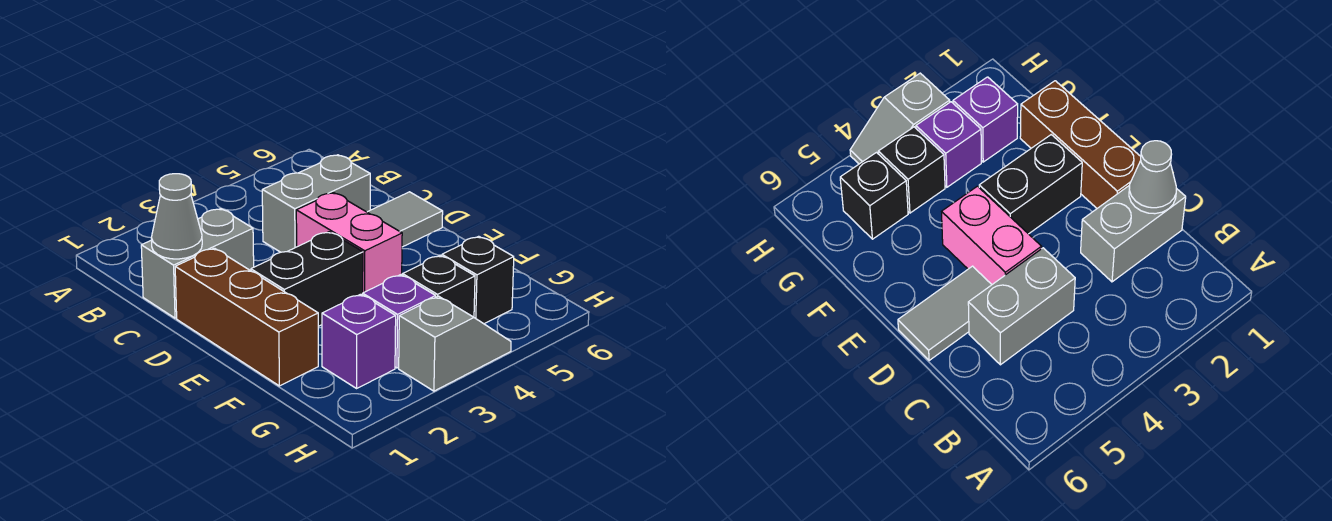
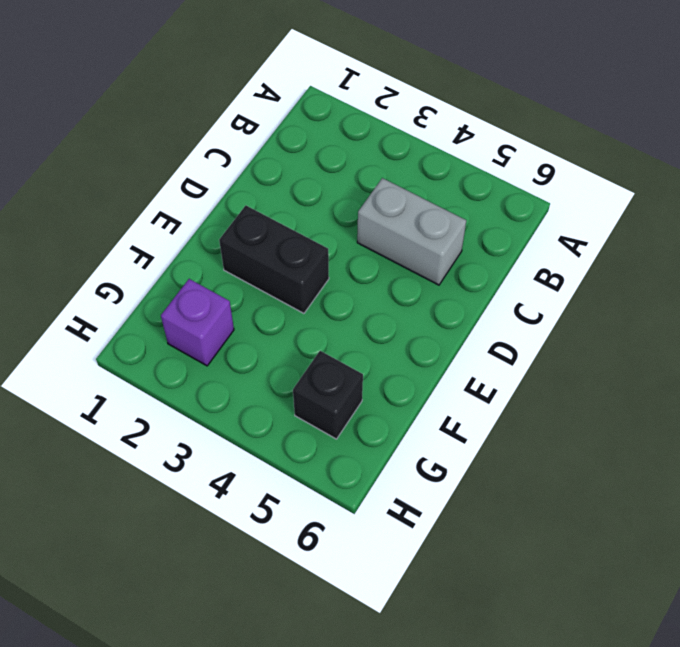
none -> grey 1x2 brick [141,209,254,318]
none -> brown 1x3 brick [175,248,318,386]
none -> pink 1x2 brick [296,193,402,293]

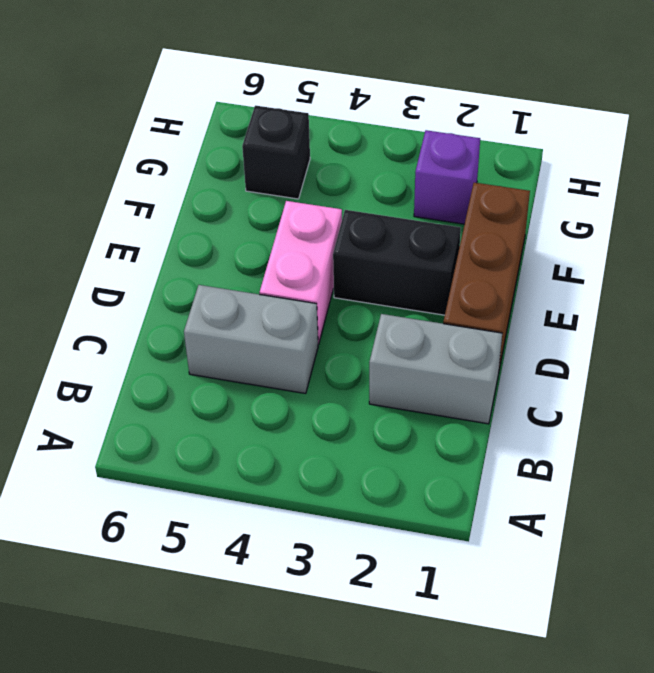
none -> grey 1x2 tile [367,192,443,247]
none -> purple 1x1 brick [363,275,436,368]
none -> black 1x1 brick [403,255,475,317]

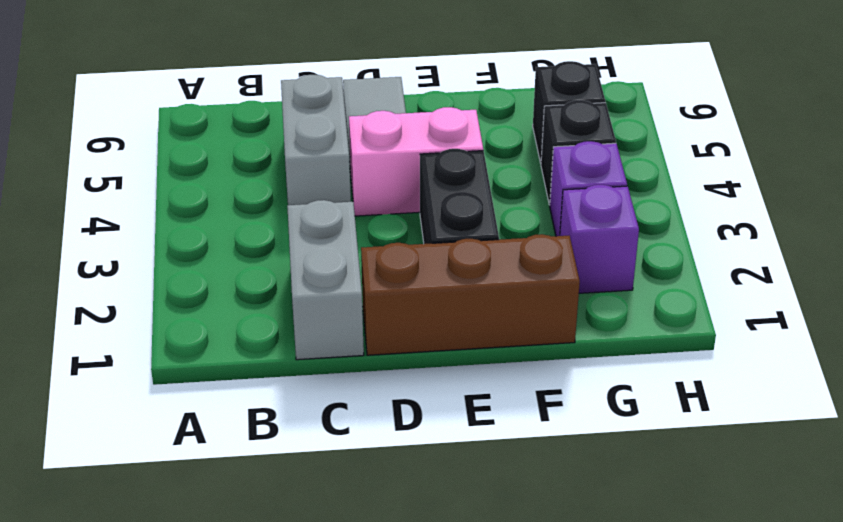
none -> grey 1x2 slope [399,296,511,391]
none -> grey 1x1 cone [151,174,202,259]

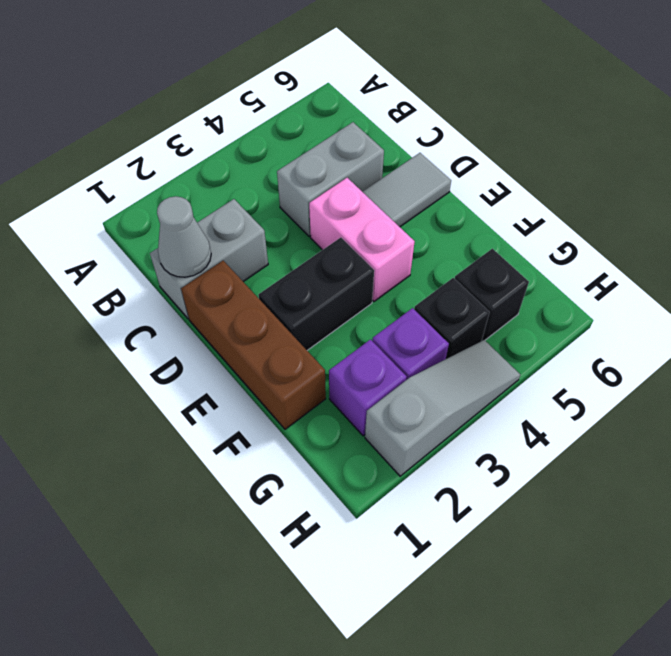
grey 1x3 slope [365,340,520,476] -> grey 1x2 slope [399,296,511,391]

